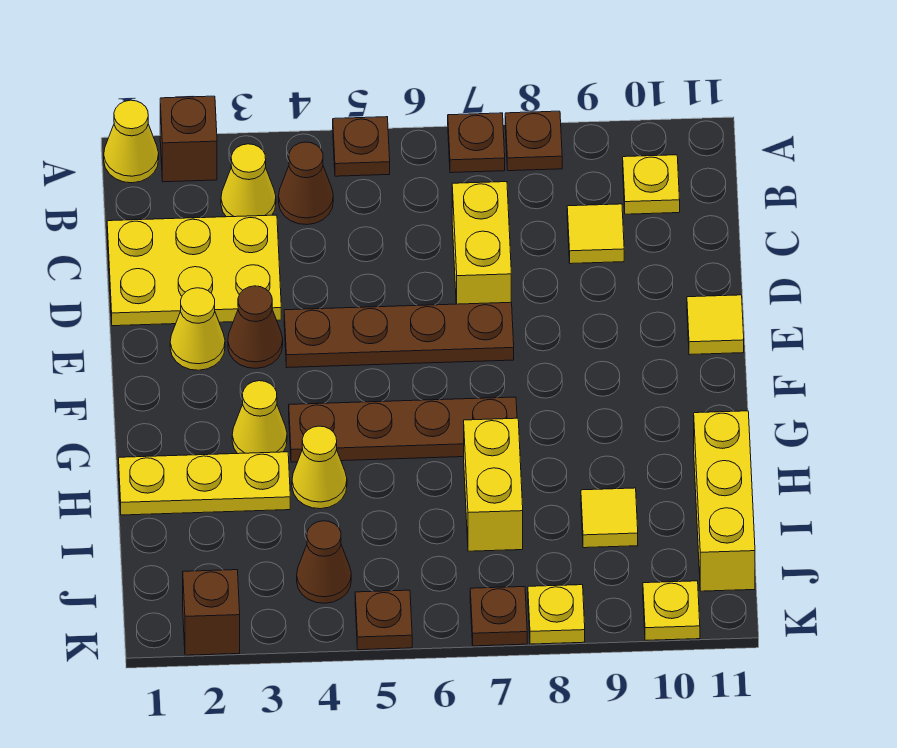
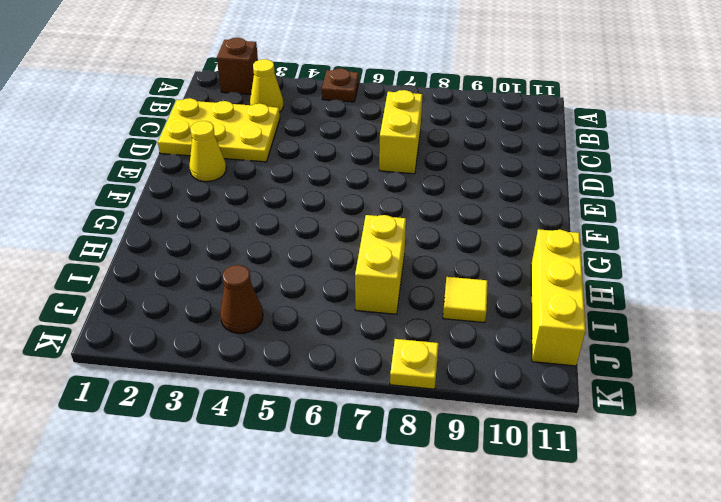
none -> yellow 1x1 cone [104,100,159,183]
none -> brown 1x1 plate [448,113,505,173]
none -> brown 1x1 plate [505,111,562,171]

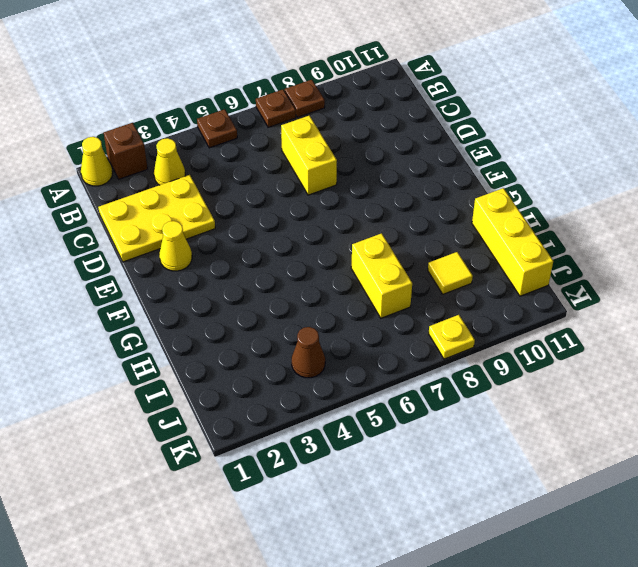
none -> brown 1x1 cone [279,142,333,225]
none -> yellow 1x1 plate [623,155,680,214]
none -> yellow 1x1 tile [567,204,624,264]

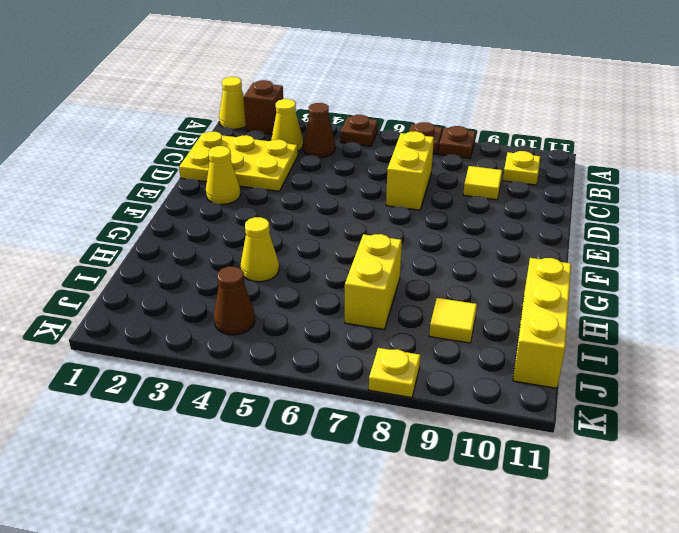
none -> brown 1x1 cone [228,286,283,368]
none -> brown 1x4 plate [284,302,514,368]
none -> yellow 1x1 tile [687,295,744,355]

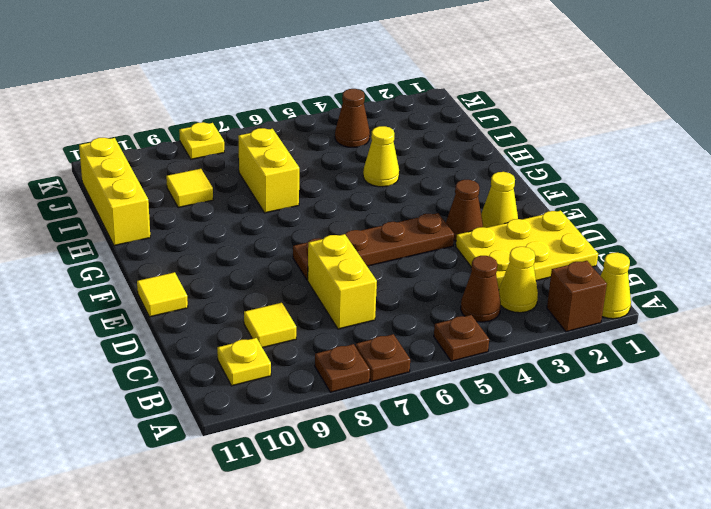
none -> yellow 1x1 cone [232,381,287,454]
none -> brown 1x4 plate [289,397,517,462]
none -> yellow 1x3 plate [119,452,290,515]

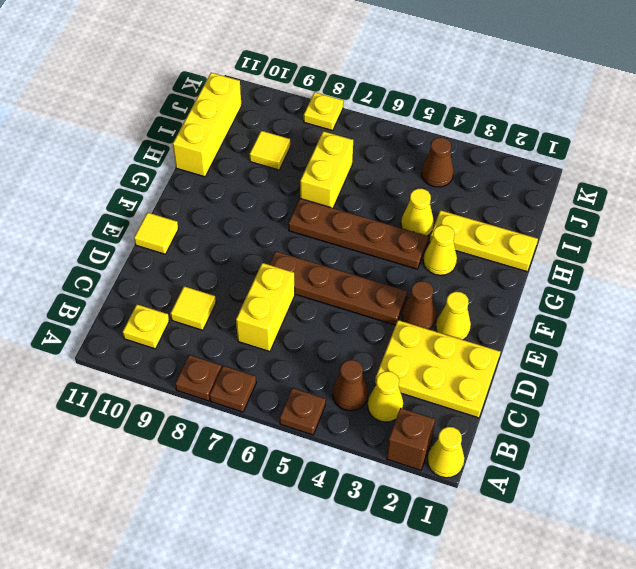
none -> brown 1x1 brick [183,570,240,655]
none -> brown 1x1 plate [355,590,412,650]
none -> brown 1x1 plate [470,587,527,646]

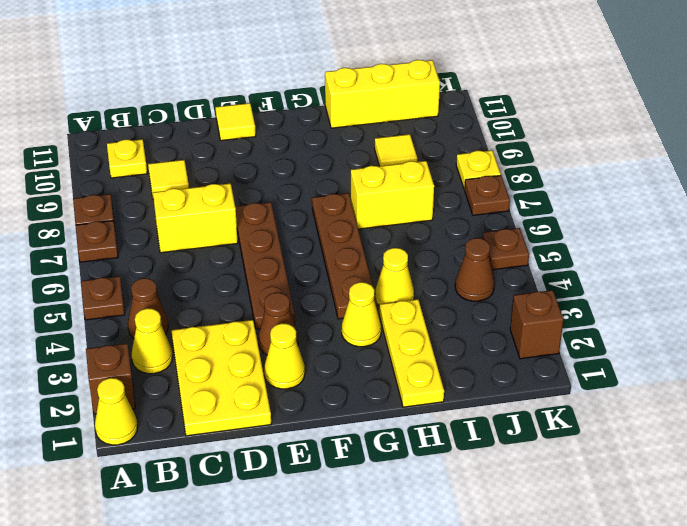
none -> yellow 1x1 plate [643,581,700,640]

